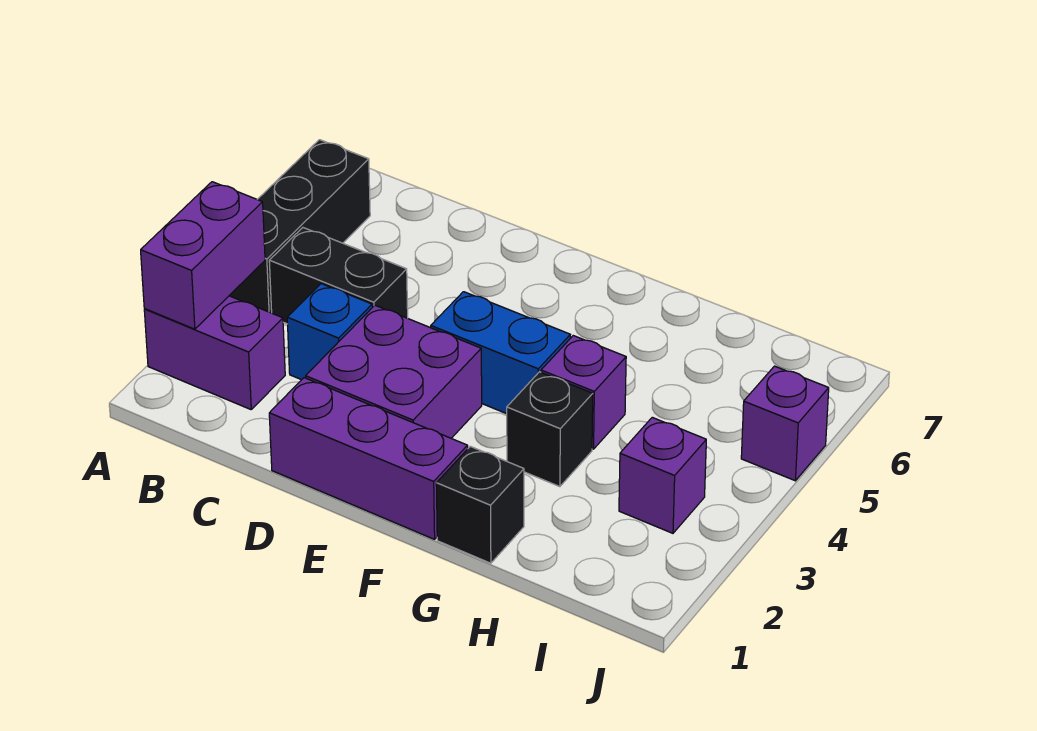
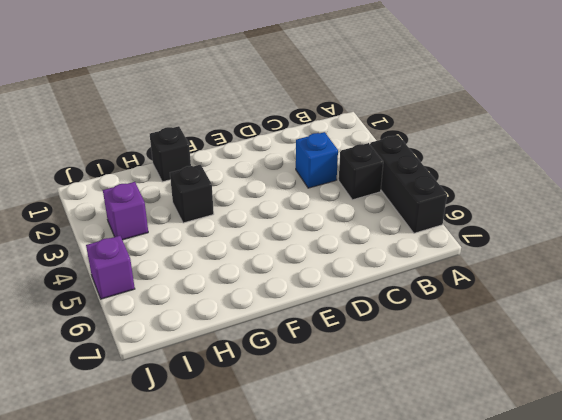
black 1x1 brick [339,143,383,200] -> black 1x2 brick [269,228,408,324]
none -> purple 1x2 brick [144,296,285,409]
none -> purple 1x3 brick [269,378,468,539]
none -> purple 2x2 brick [306,305,482,438]

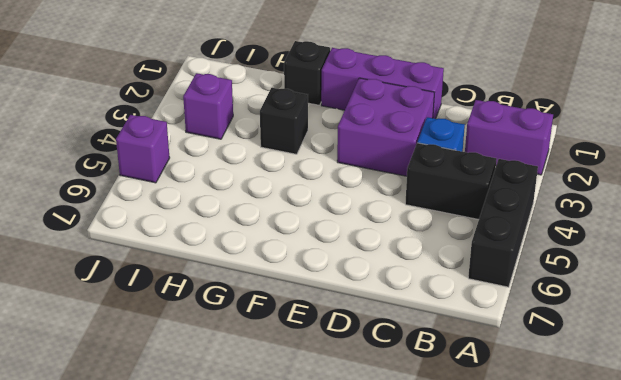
none -> blue 1x2 brick [431,292,570,414]
none -> purple 1x1 brick [541,336,626,449]
none -> purple 1x2 brick [141,182,265,329]

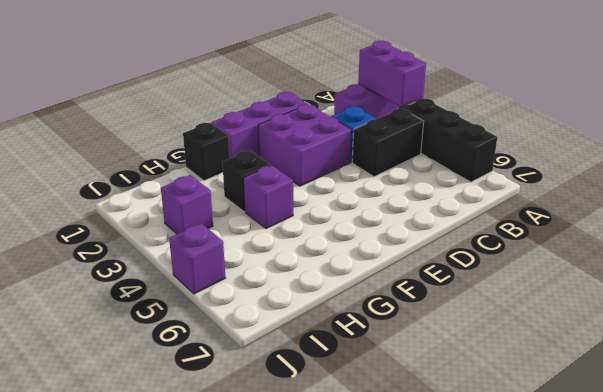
none -> blue 1x2 brick [431,292,570,414]

